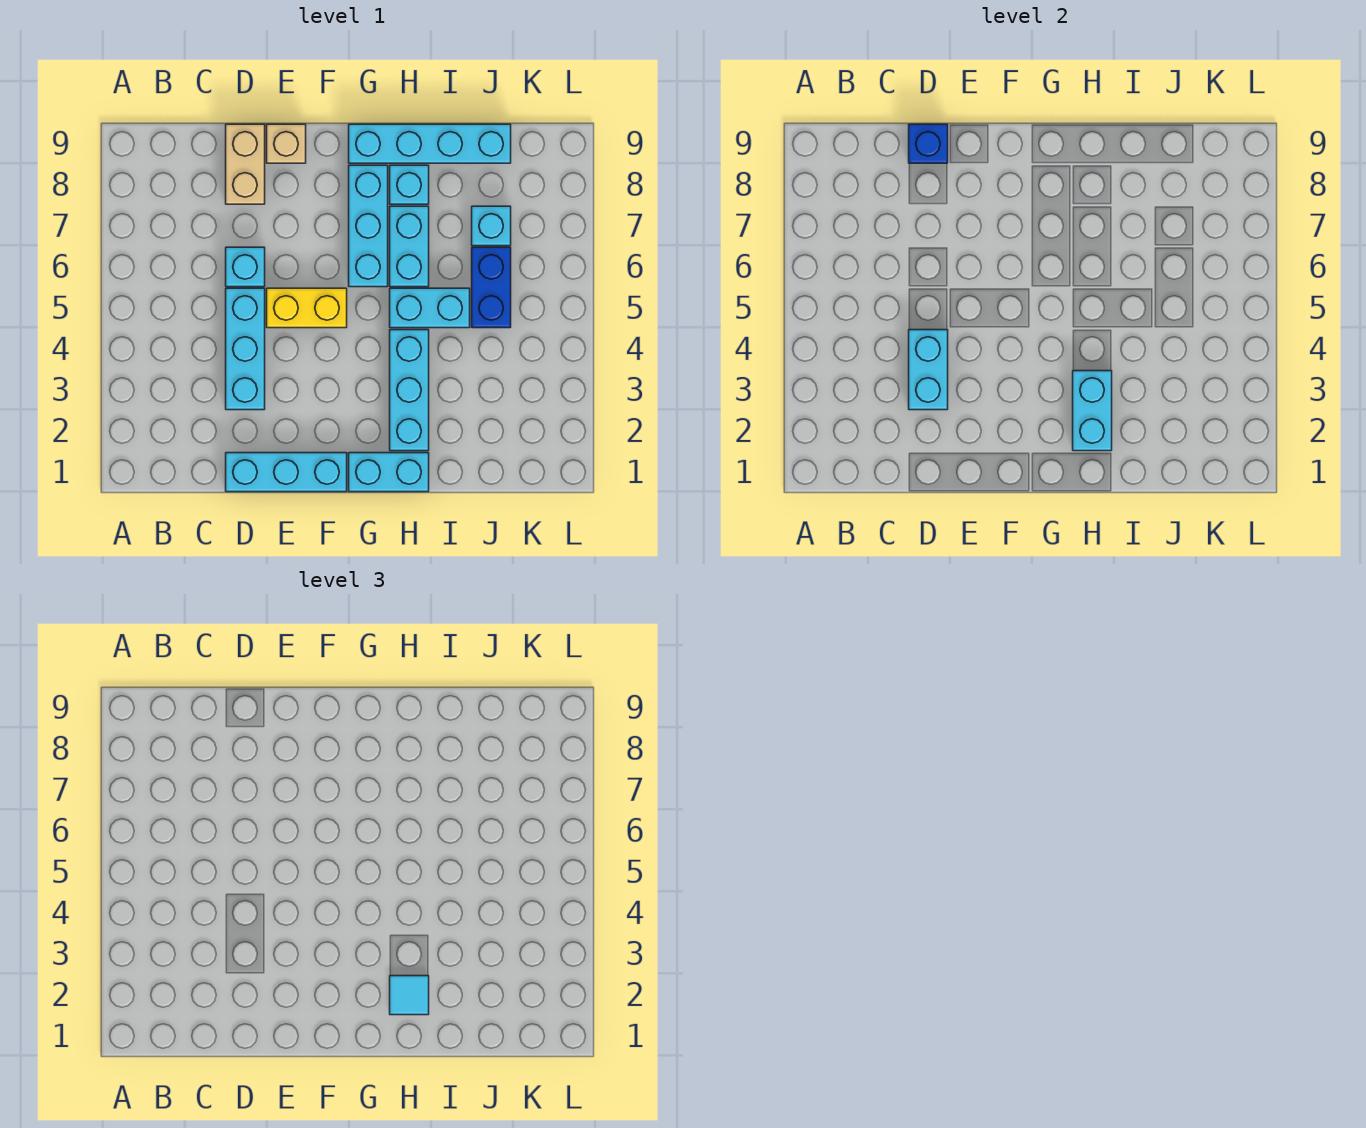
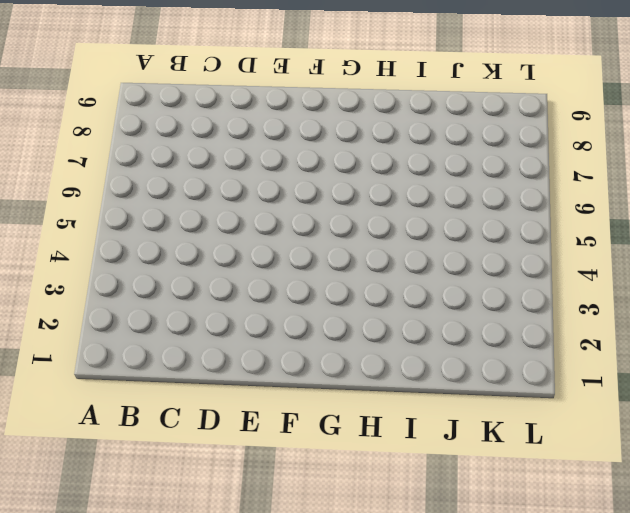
none -> cyan 1x3 brick [226,453,347,492]
none -> cyan 1x3 brick [226,288,265,410]
none -> cyan 1x1 brick [226,247,265,287]

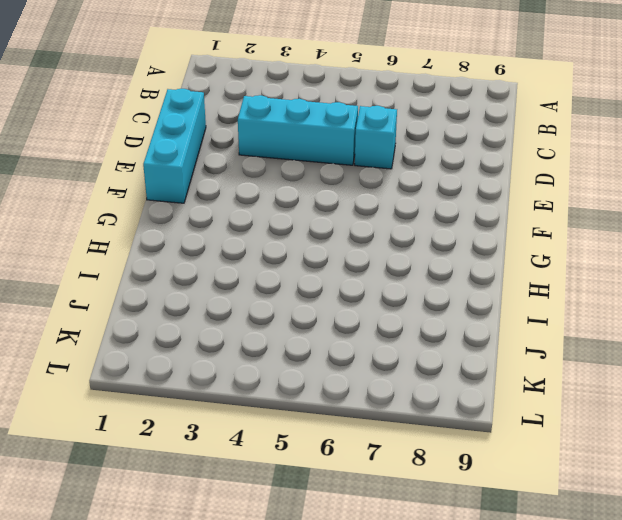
none -> tan 1x2 brick [226,124,265,204]
none -> yellow 1x2 brick [267,288,347,328]
none -> tan 1x1 brick [267,124,306,163]

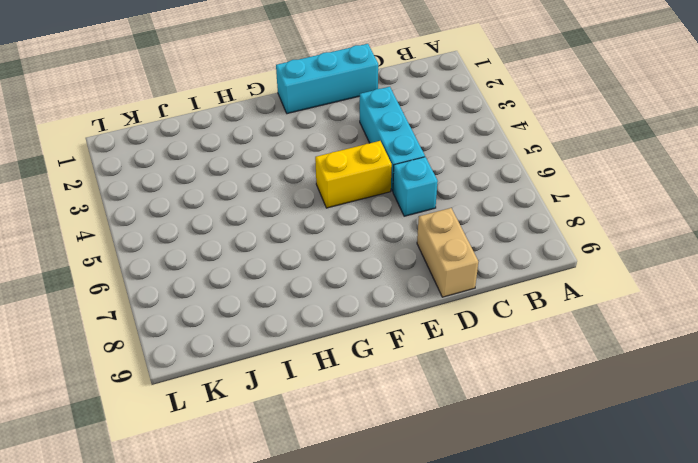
none -> tan 1x1 brick [267,124,306,163]
none -> cyan 1x2 brick [349,453,429,492]
none -> cyan 1x3 brick [349,165,388,287]

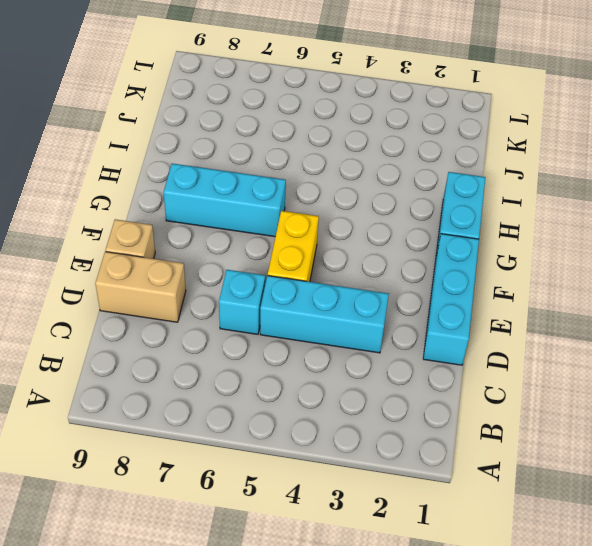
none -> cyan 1x4 brick [349,124,511,163]
none -> cyan 1x3 brick [390,330,429,451]
none -> cyan 1x2 brick [390,288,470,328]

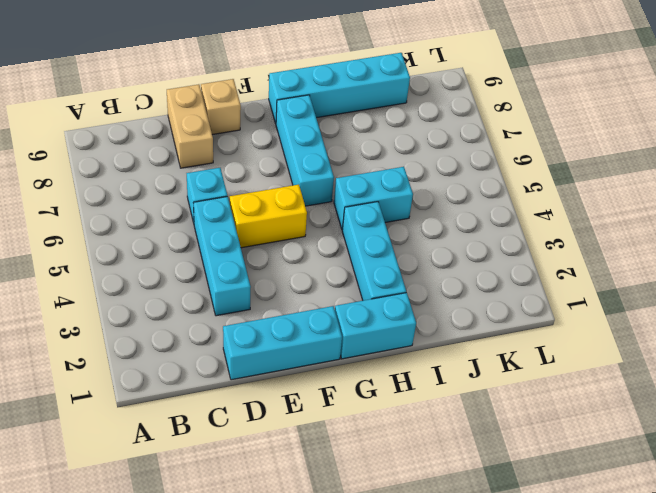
none -> cyan 1x2 brick [390,206,429,287]
none -> cyan 1x1 brick [390,165,429,204]
none -> blue 1x2 brick [472,247,511,328]

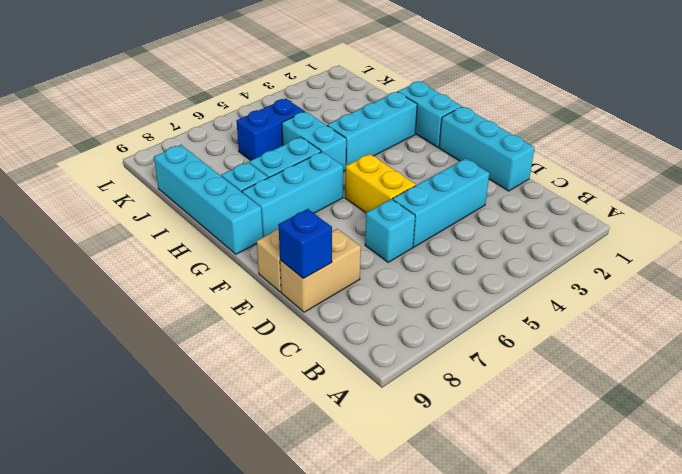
none -> cyan 1x1 brick [472,206,511,246]
none -> cyan 1x2 brick [909,330,948,410]
none -> cyan 1x2 brick [1073,371,1112,451]

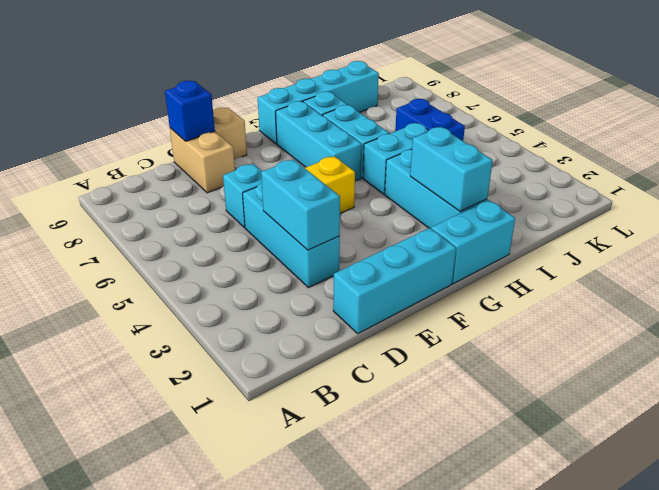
none -> cyan 1x1 brick [472,206,511,246]
none -> cyan 1x1 tile [390,976,429,1015]

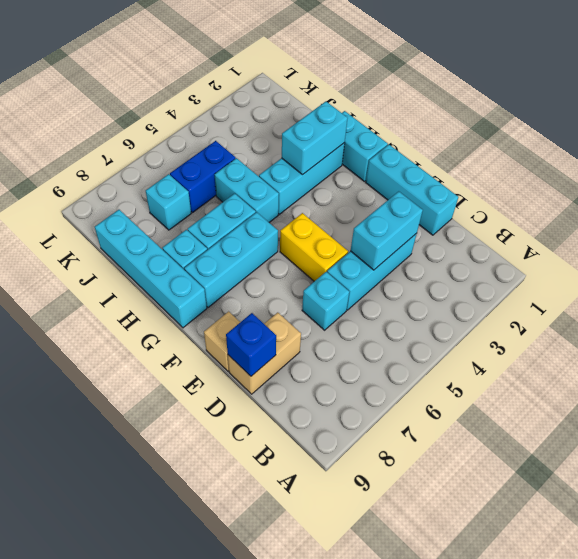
none -> cyan 1x1 tile [390,976,429,1015]

